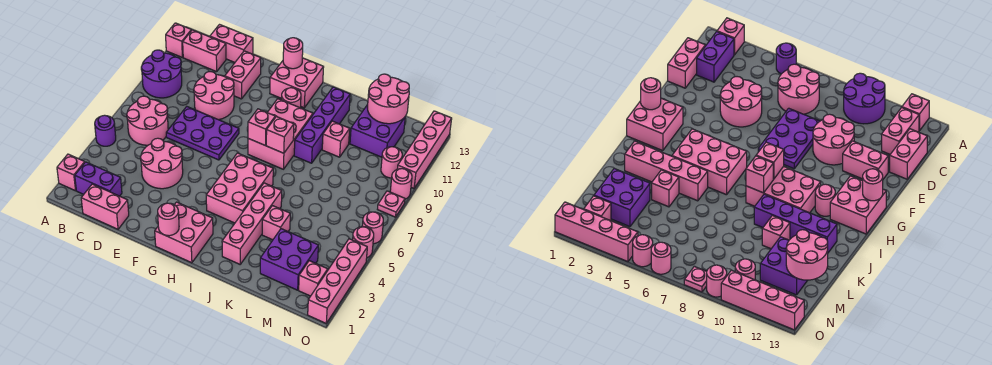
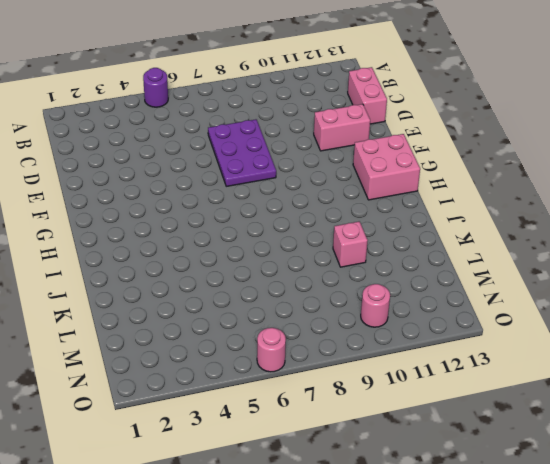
none -> pink 1x1 brick [57,154,85,191]
none -> purple 2x2 round brick [141,50,182,98]
none -> pink 1x1 brick [166,23,191,57]
none -> purple 1x2 brick [75,162,122,196]

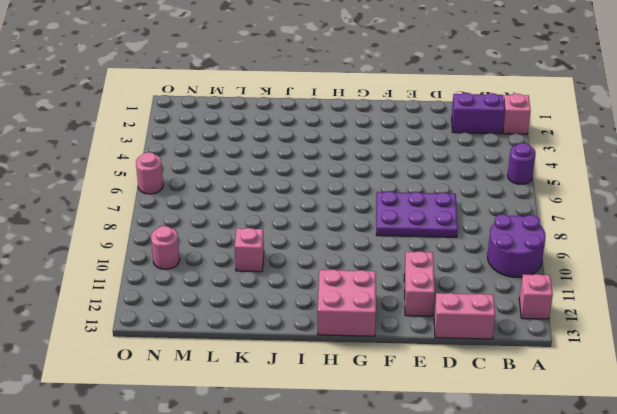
none -> pink 2x2 round brick [127,96,168,145]
none -> pink 1x2 brick [183,30,226,72]
none -> pink 1x2 brick [81,184,129,229]
none -> pink 2x2 round brick [140,138,183,189]

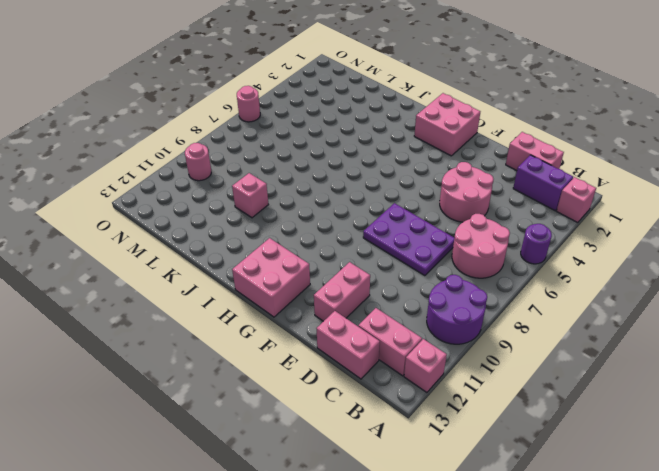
none -> pink 2x2 round brick [194,72,234,120]
none -> pink 2x3 brick [206,153,273,223]
none -> pink 2x3 brick [248,99,313,169]
none -> pink 1x1 round brick [282,88,301,108]

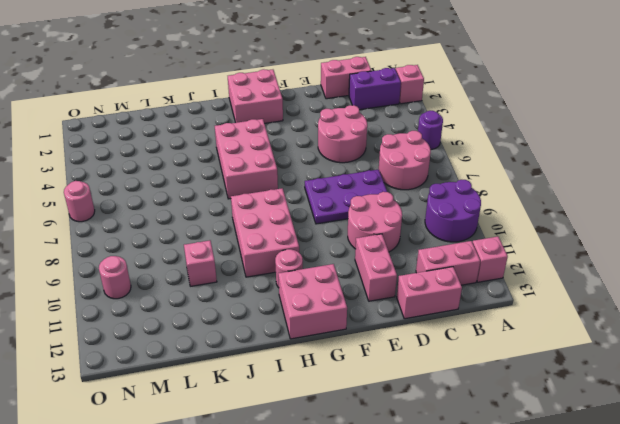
none -> pink 1x4 brick [222,183,282,264]
none -> purple 1x4 brick [294,87,350,163]
none -> pink 1x1 brick [262,206,290,240]
none -> purple 2x2 brick [260,229,318,290]

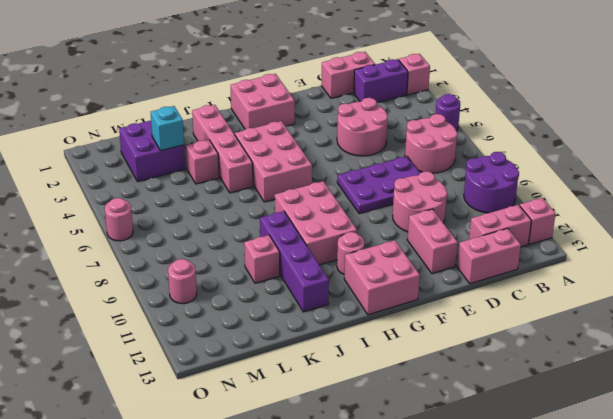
cyan 1x1 brick [150,106,184,151] -> none
none -> purple 2x2 brick [350,105,405,157]
none -> pink 1x1 brick [299,261,328,296]
none -> pink 1x4 brick [308,239,367,323]
none -> pink 1x1 round brick [353,227,374,258]

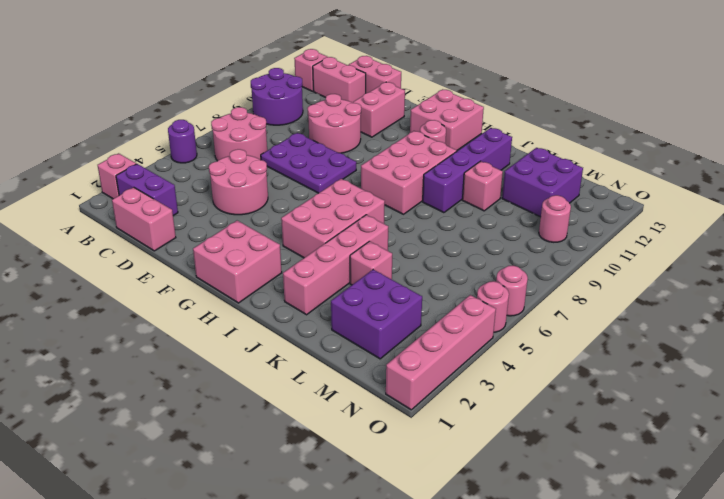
none -> pink 1x1 brick [299,261,328,296]
none -> pink 1x1 plate [378,191,405,217]
none -> pink 1x1 round brick [390,169,412,199]
none -> pink 1x4 brick [397,111,452,188]

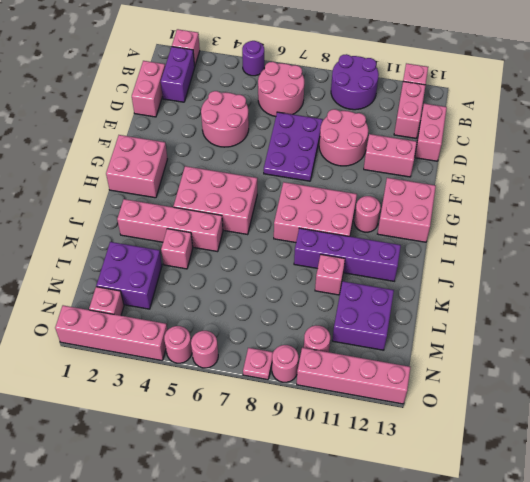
none -> pink 1x1 round brick [158,203,179,236]
none -> pink 1x1 round brick [283,38,303,69]
none -> pink 1x1 brick [248,109,275,145]
none -> pink 1x1 brick [266,117,294,153]

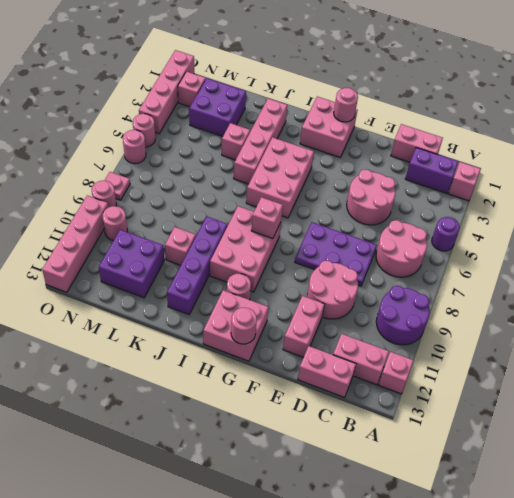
none -> pink 1x1 brick [266,117,294,153]
none -> pink 2x2 round brick [367,74,409,124]

